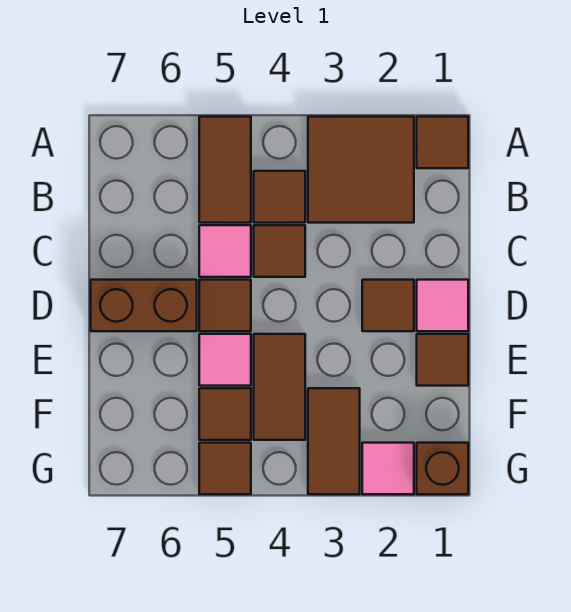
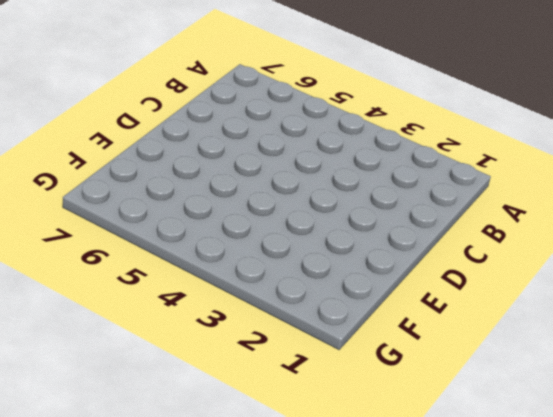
none -> brown 1x1 tile [417,117,468,168]
none -> brown 2x2 tile [308,117,414,223]
none -> brown 1x2 tile [199,117,251,223]

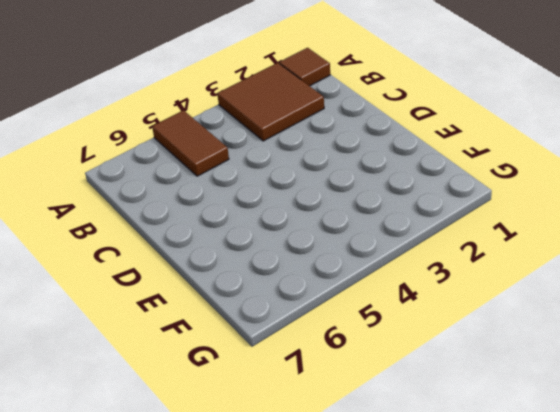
none -> brown 1x1 tile [254,171,305,223]
none -> brown 1x1 tile [254,225,305,277]
none -> pink 1x1 tile [199,225,251,277]

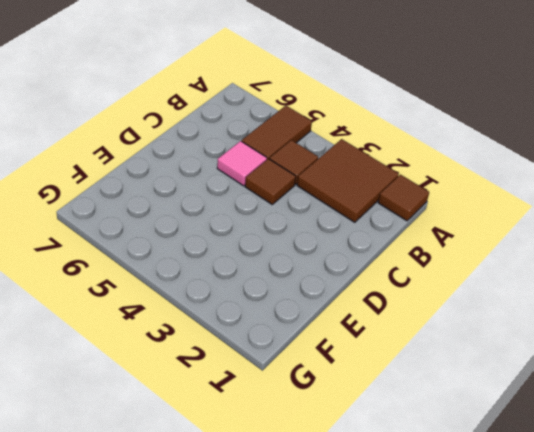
none -> pink 1x1 tile [417,280,468,331]
none -> brown 1x1 tile [362,280,414,331]
none -> brown 1x1 tile [199,280,251,331]

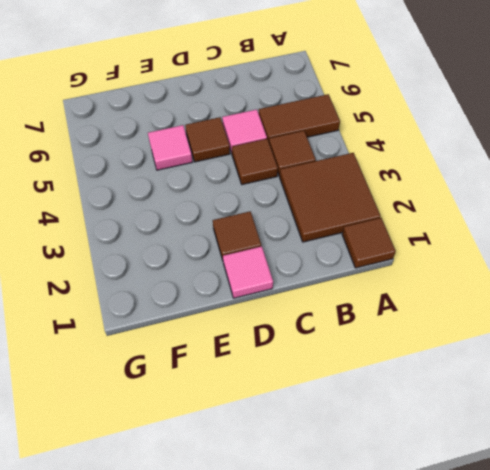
none -> brown 1x2 brick [91,280,197,331]
none -> brown 1x1 tile [417,334,468,386]
none -> brown 1x2 tile [254,334,305,440]

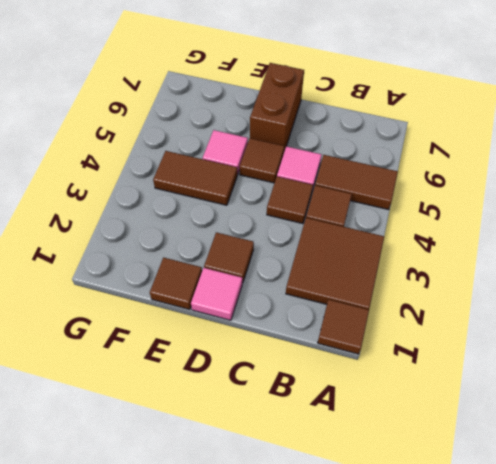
none -> brown 1x2 tile [308,388,360,494]
none -> brown 1x1 tile [199,388,251,440]
none -> brown 1x1 brick [417,443,468,494]

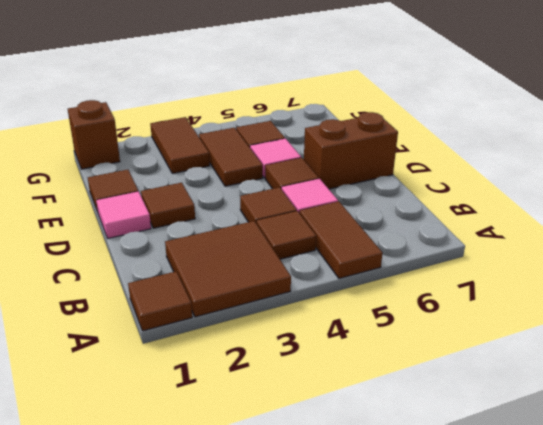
none -> pink 1x1 tile [362,443,414,494]
none -> brown 1x1 tile [199,443,251,494]

